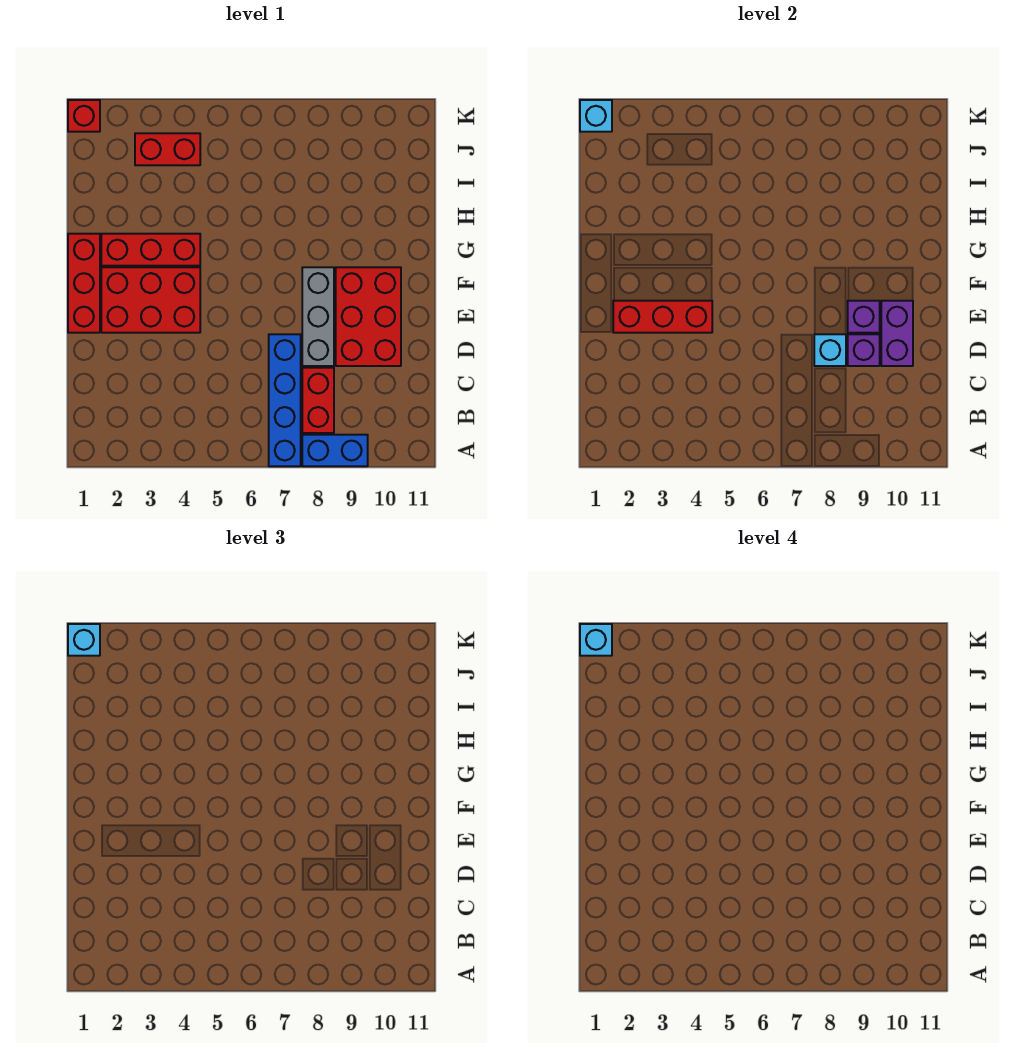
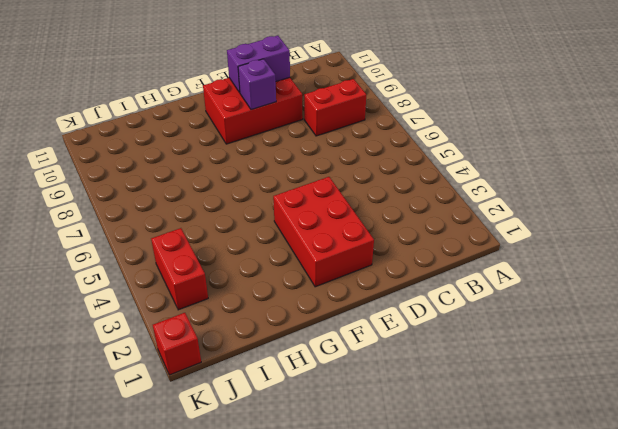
none -> blue 1x4 brick [269,334,301,466]
none -> blue 1x2 brick [302,435,368,466]
none -> grey 1x3 brick [302,267,334,366]

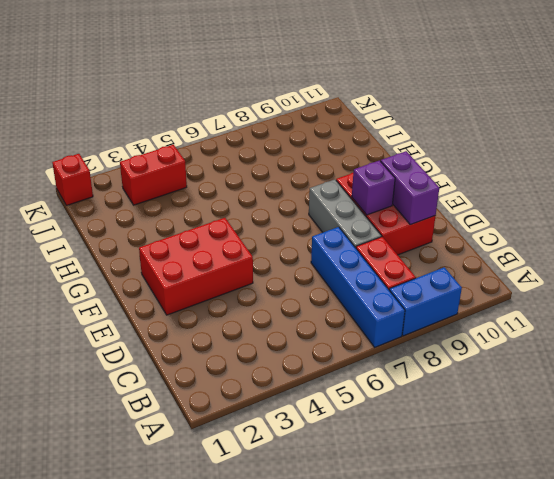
none -> red 1x3 brick [68,234,100,333]
none -> red 1x3 brick [101,234,200,266]
none -> cyan 1x1 brick [814,334,846,366]

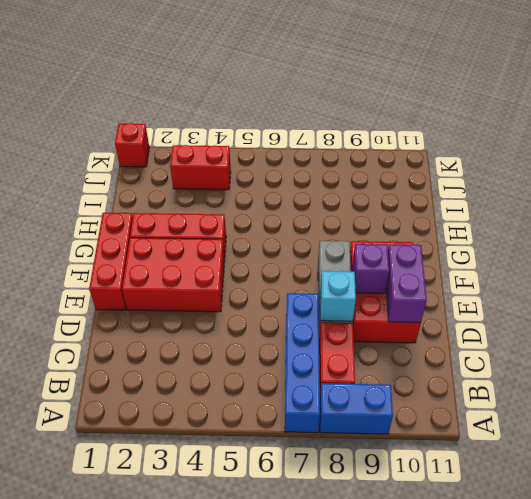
none -> purple 1x1 brick [848,334,880,366]
none -> red 1x3 brick [613,301,712,333]
none -> cyan 1x1 brick [580,100,612,132]

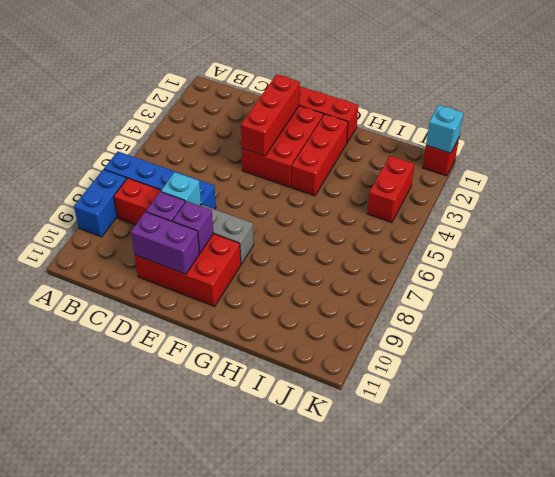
none -> cyan 1x1 brick [68,624,100,656]
none -> cyan 1x1 brick [580,624,612,656]

